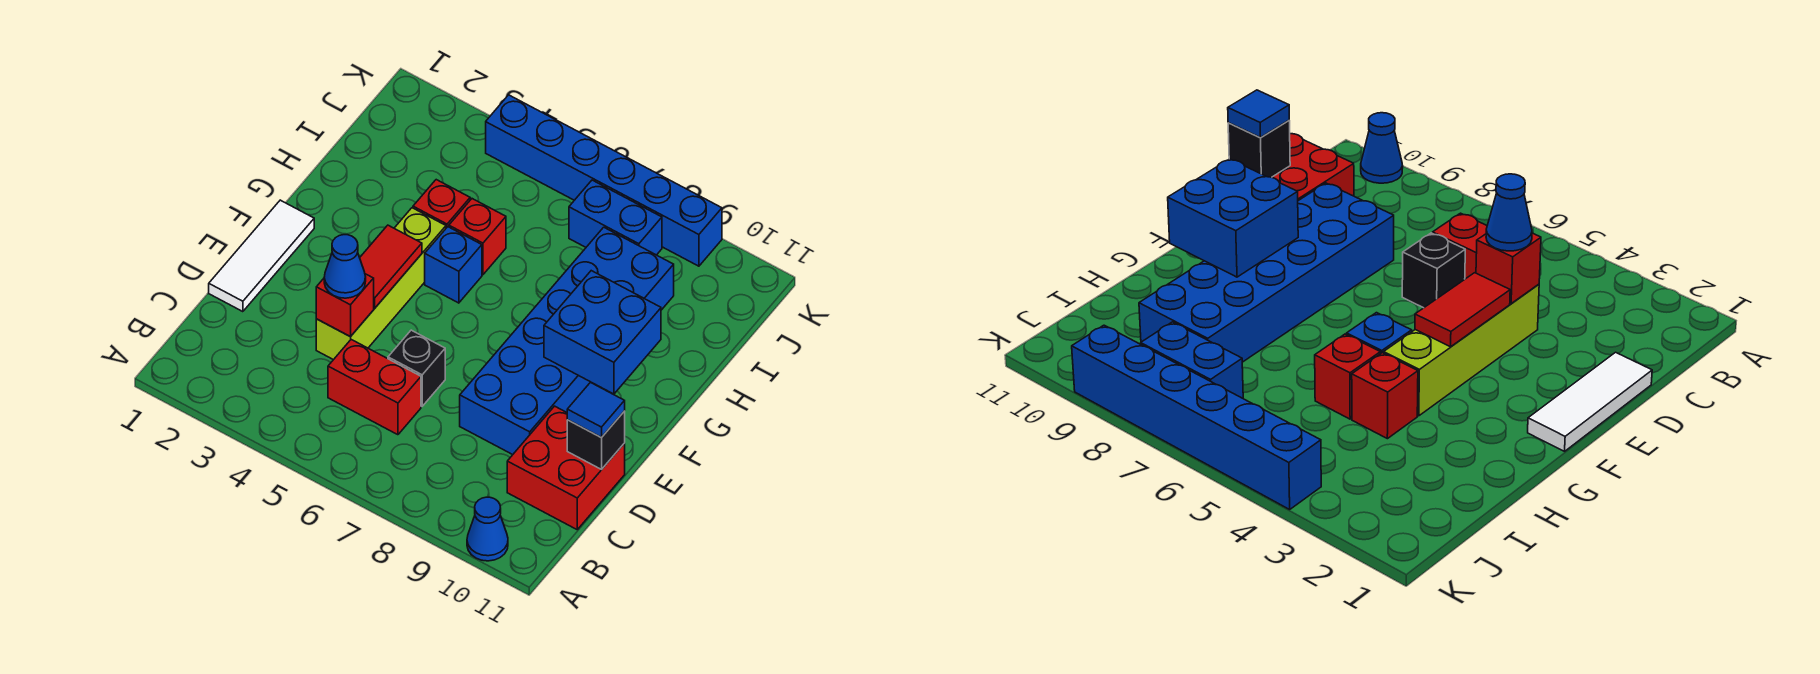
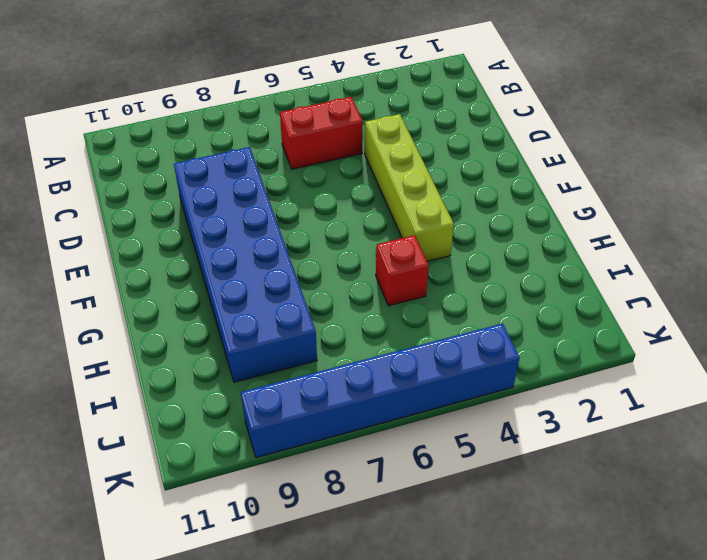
none -> blue 1x1 cone [467,497,508,561]
none -> red 2x2 brick [507,406,625,529]
none -> white 1x3 tile [209,200,314,312]

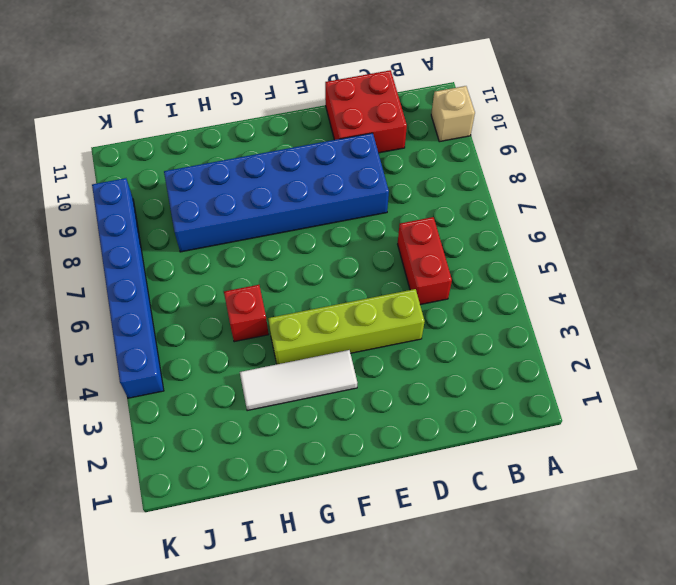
tan 1x1 brick [431,86,475,142] -> blue 1x1 cone [467,497,508,561]
white 1x3 tile [240,350,357,411] -> white 1x3 tile moved to [209,200,314,312]
none -> black 1x1 brick [388,330,445,406]
none -> blue 1x1 brick [425,227,482,303]
none -> red 1x1 brick [413,180,470,228]

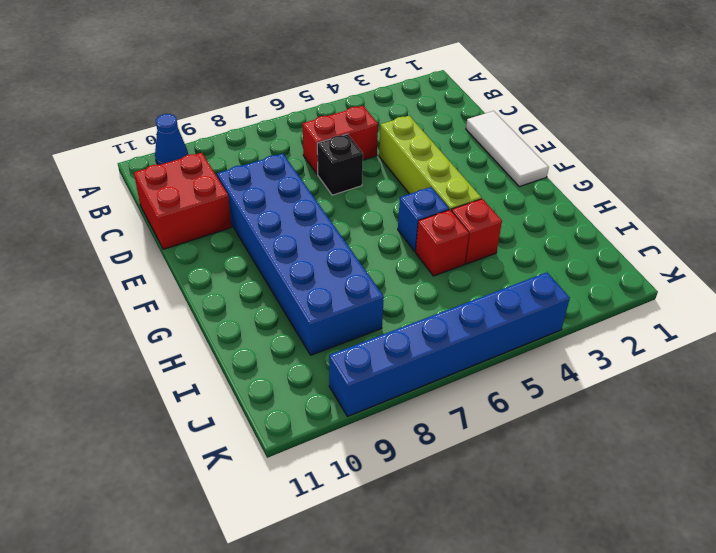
none -> blue 1x2 brick [569,180,662,255]
none -> red 1x1 brick [316,274,374,337]
none -> black 1x1 brick [567,411,625,469]

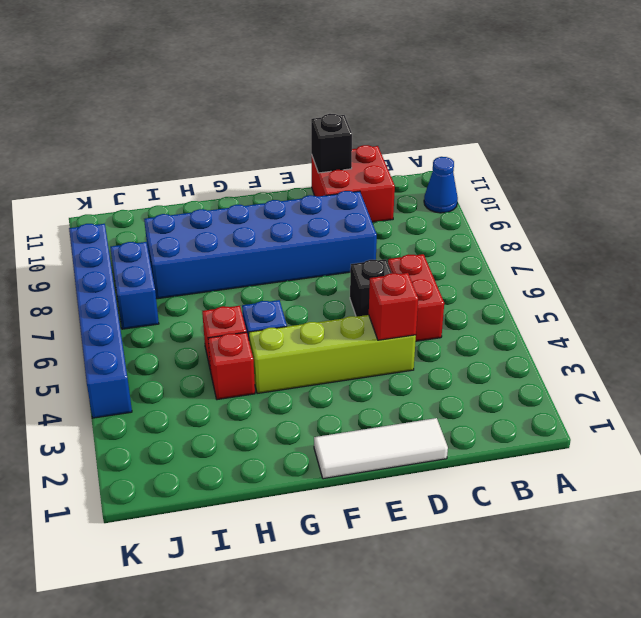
none -> red 1x2 tile [360,225,422,308]
none -> blue 2x2 brick [544,271,661,394]
none -> blue 1x1 cone [324,235,366,298]

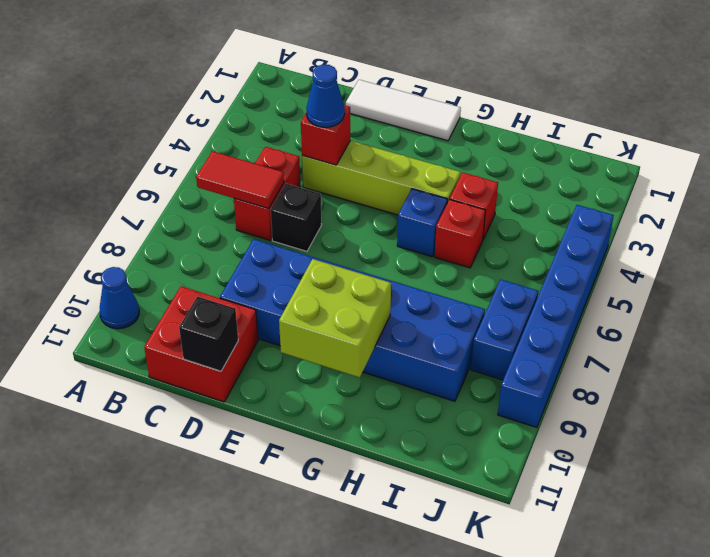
red 1x2 tile [196,151,284,209] -> red 1x2 tile moved to [360,225,422,308]
lime 2x2 brick [279,259,391,378] -> blue 2x2 brick [544,271,661,394]
none -> blue 1x1 tile [567,383,625,438]

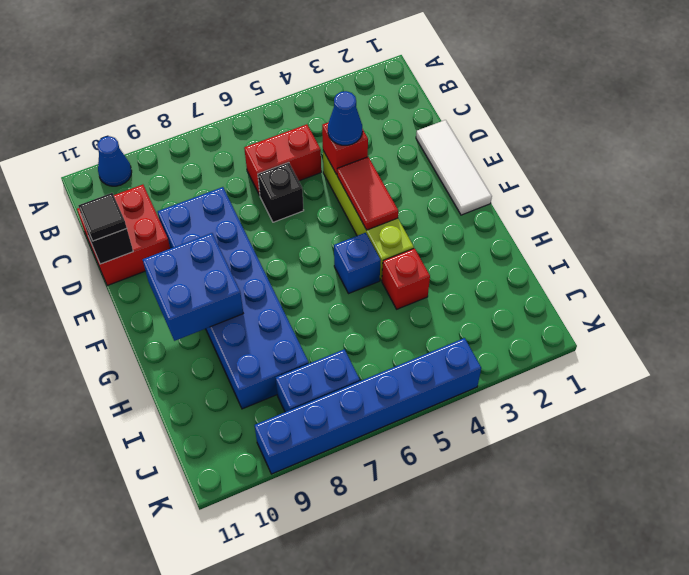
black 1x1 tile [78,193,127,241] -> blue 1x1 tile [567,383,625,438]
none -> red 1x1 brick [449,199,506,275]

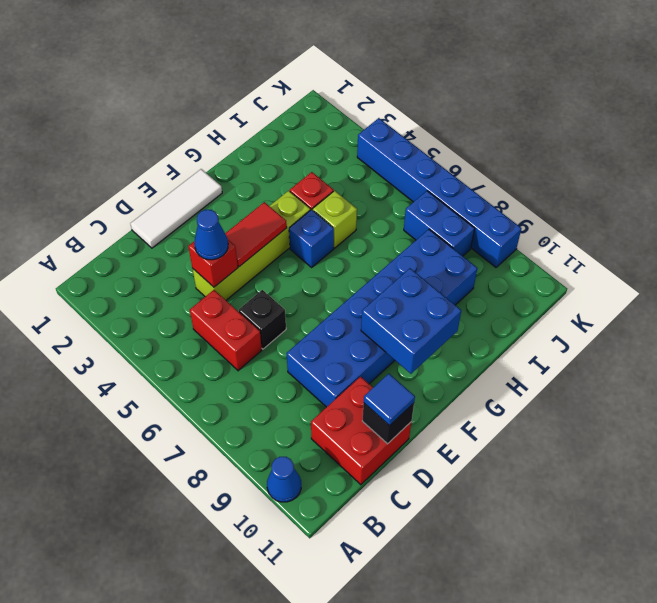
lime 1x1 brick [313,191,357,248] -> red 1x1 brick [449,199,506,275]

